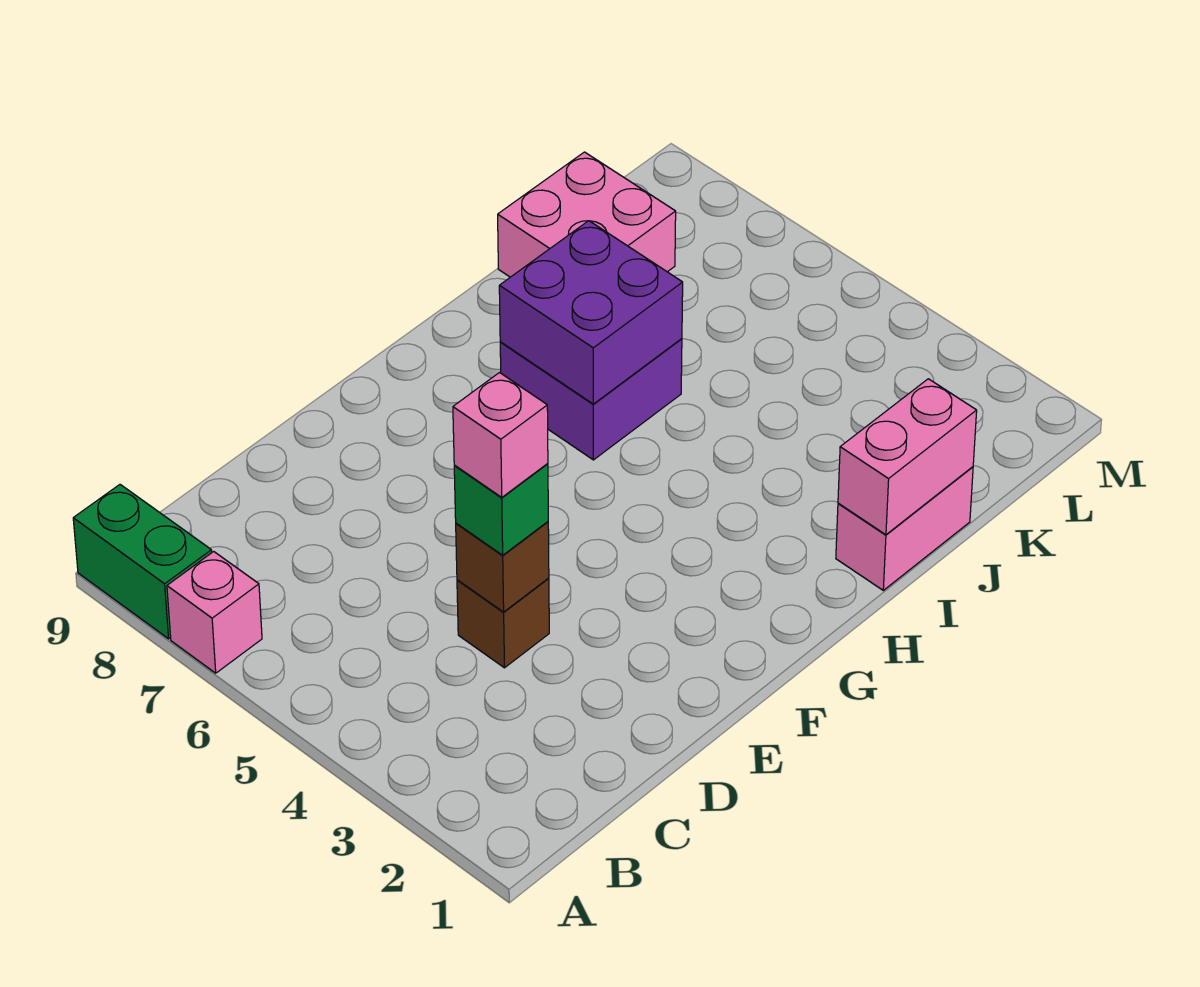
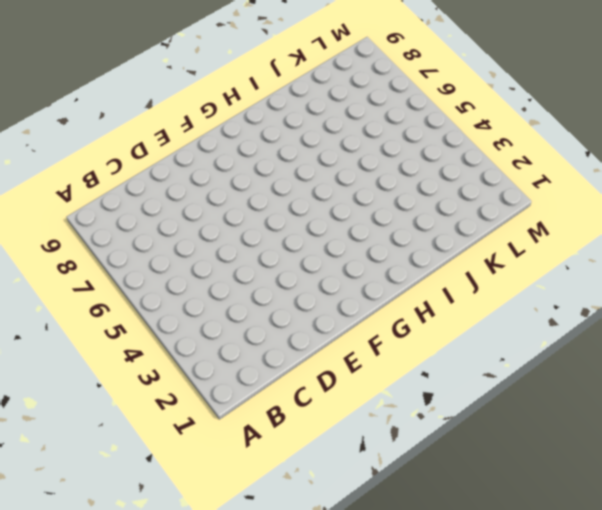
none -> pink 1x1 brick [167,552,262,673]
none -> green 1x2 brick [73,485,212,639]

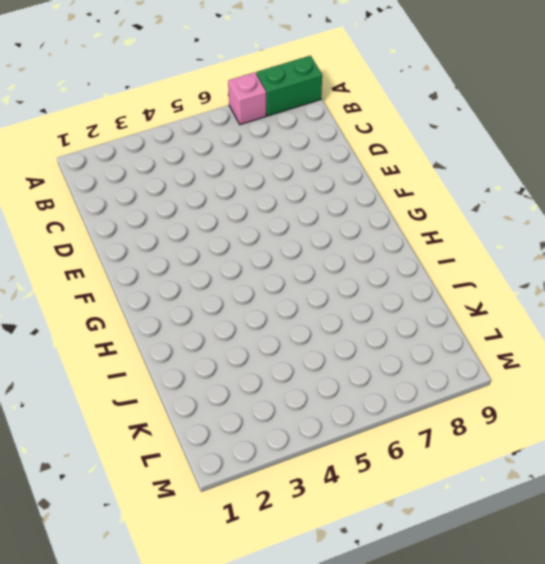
none -> brown 1x1 brick [457,578,549,668]
none -> purple 2x2 brick [500,339,682,460]

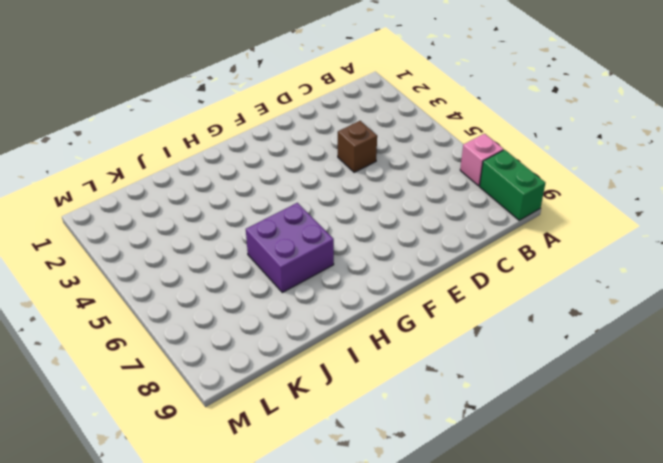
none -> pink 1x2 brick [836,467,973,590]
none -> pink 2x2 brick [498,152,676,277]

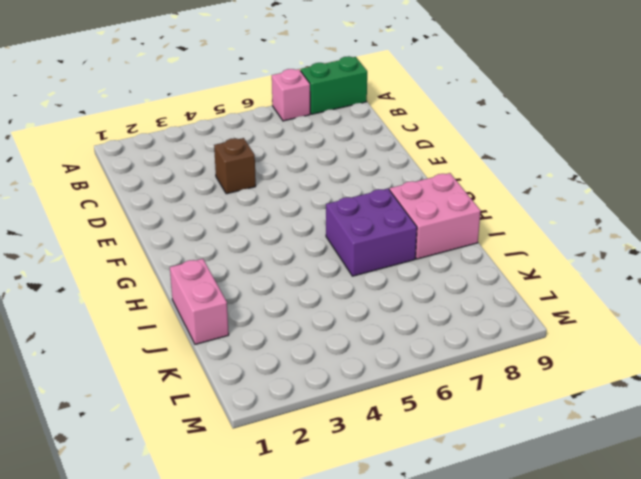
pink 2x2 brick [390,173,481,259] -> pink 2x2 brick moved to [498,152,676,277]
none -> brown 1x1 brick [456,522,549,612]
none -> purple 2x2 brick [499,221,683,404]

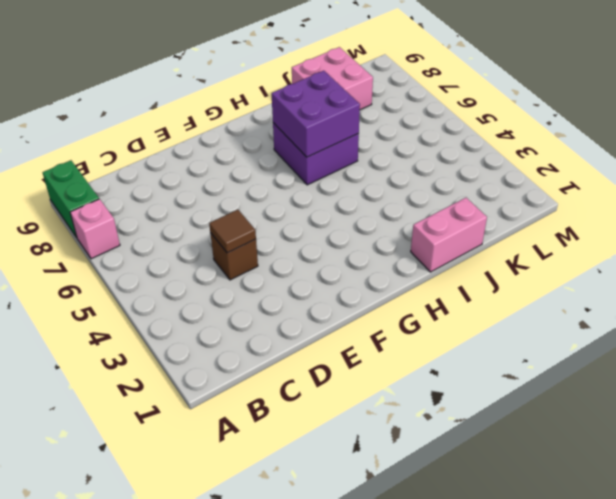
brown 1x1 tile [209,210,256,253] -> brown 1x1 brick [456,522,549,612]
none -> pink 1x2 brick [838,379,977,535]
none -> green 1x1 brick [454,464,548,555]

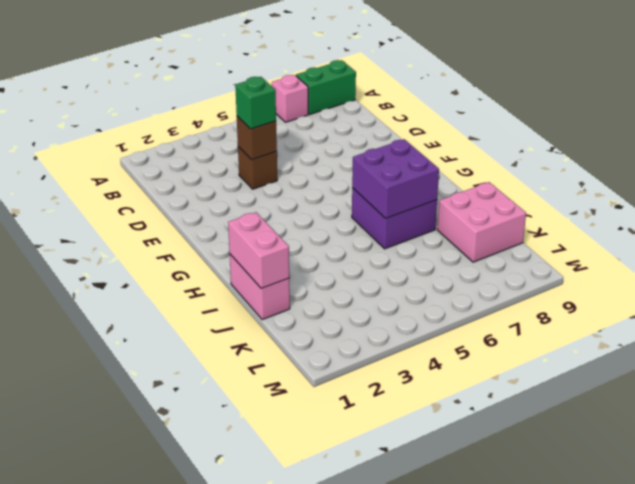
none -> pink 1x1 brick [453,373,548,497]

